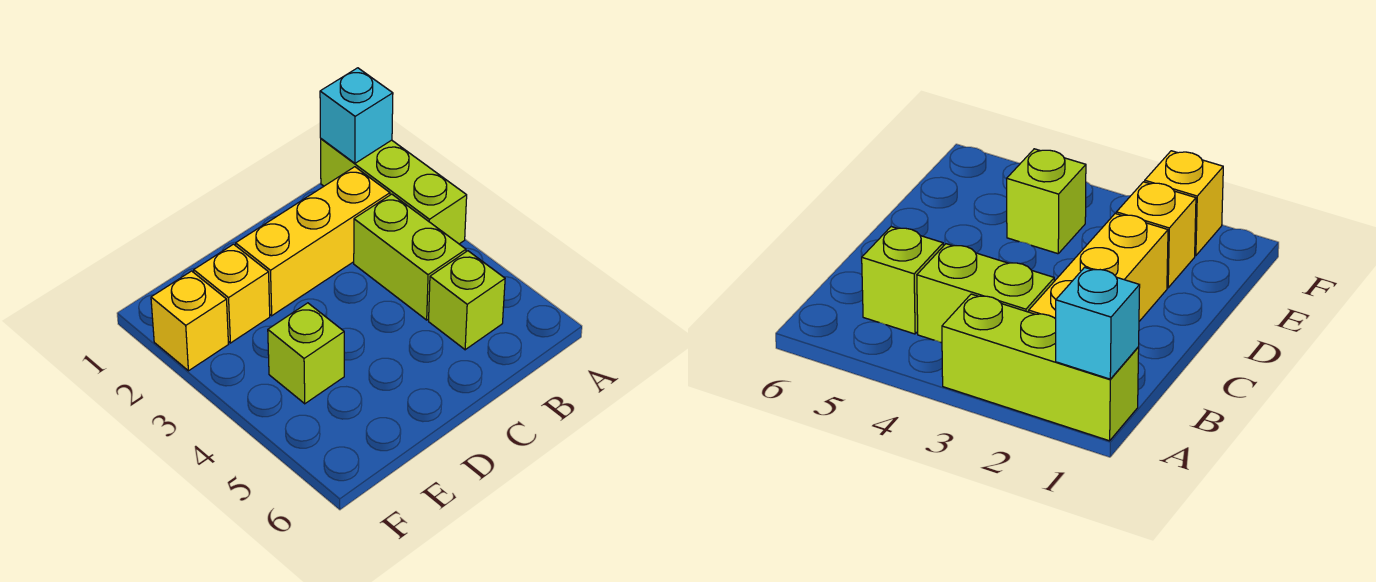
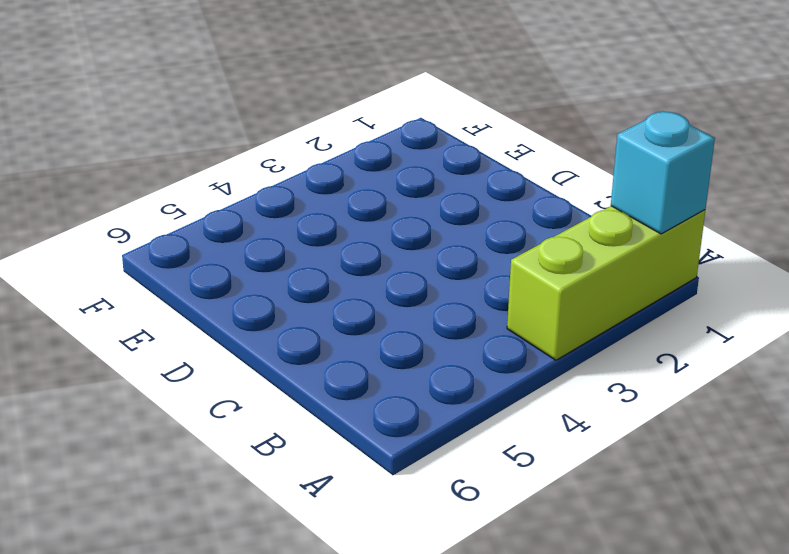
none -> yellow 1x3 brick [236,167,390,316]
none -> lime 1x2 brick [354,194,466,320]

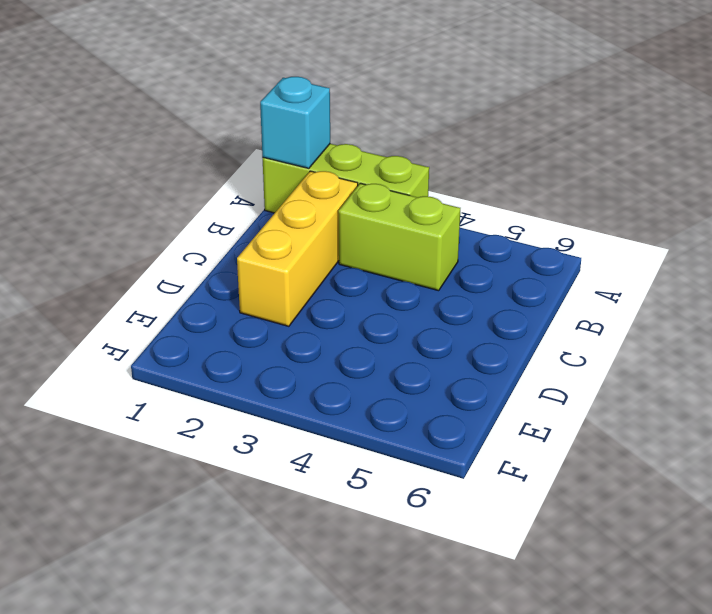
none -> lime 1x1 brick [429,251,505,350]
none -> yellow 1x1 brick [194,244,270,343]

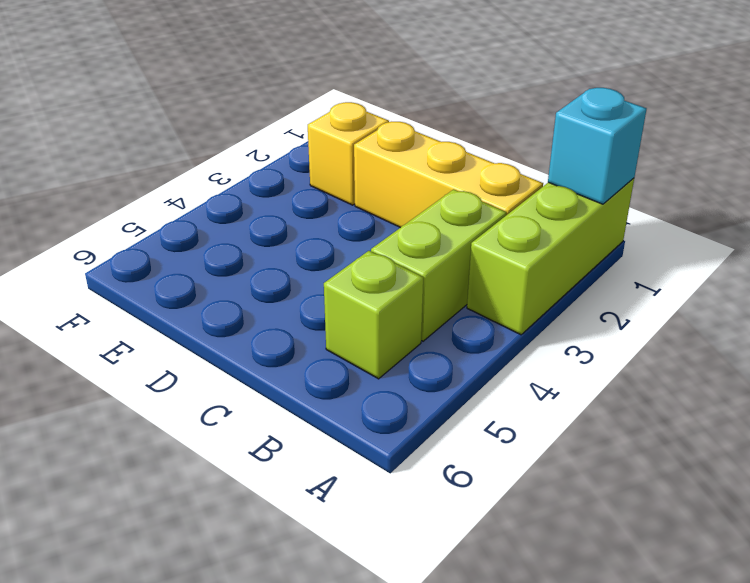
none -> lime 1x1 brick [268,303,344,404]
none -> yellow 1x1 brick [151,271,228,371]

